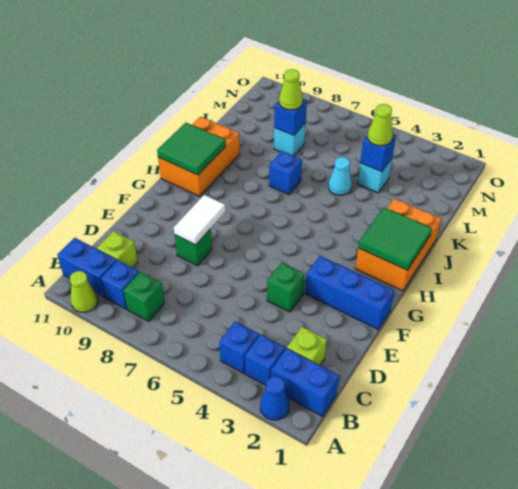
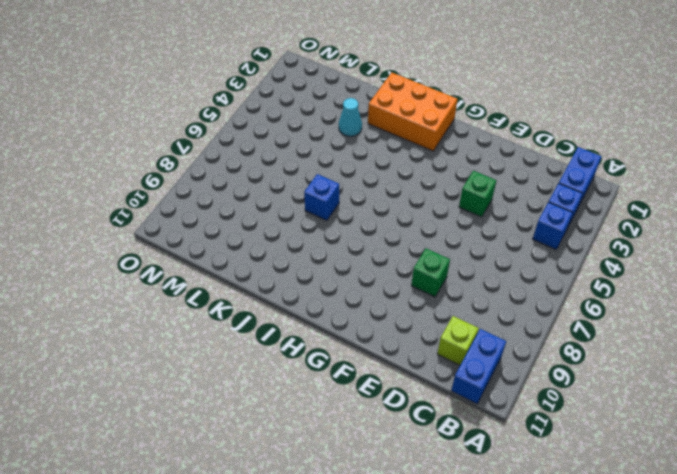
cyan 1x1 cone [339,98,362,136] -> cyan 1x1 cone moved to [328,157,352,196]
none -> blue 1x1 cone [260,376,290,420]
none -> lime 1x1 cone [70,271,98,312]
none -> green 1x1 brick [123,272,165,321]

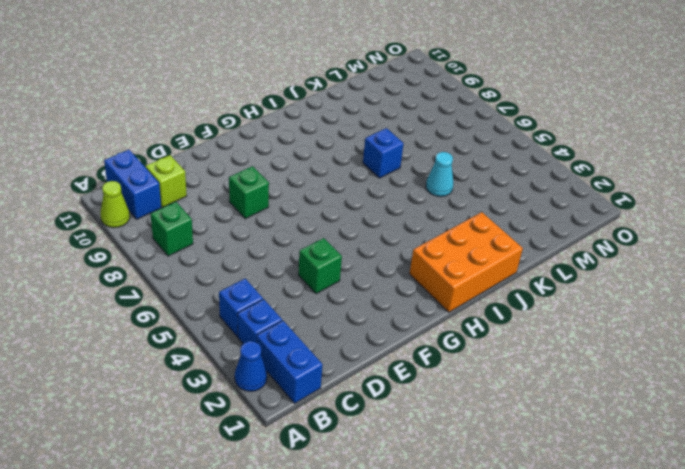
none -> blue 1x1 brick [101,260,139,309]
none -> lime 1x1 brick [287,327,327,365]
none -> blue 1x3 brick [305,256,394,329]

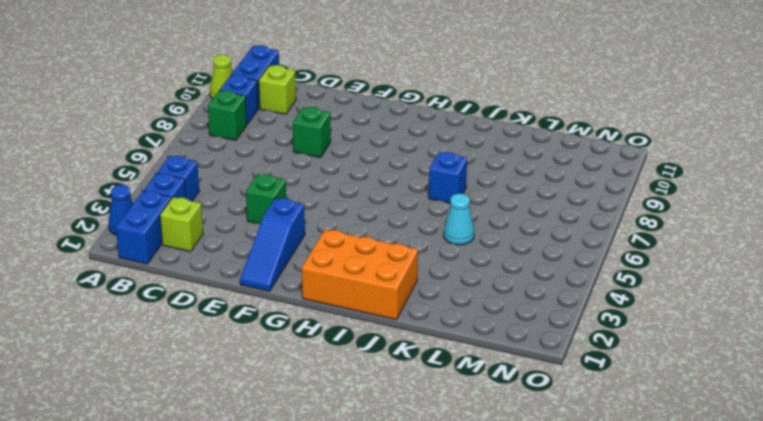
blue 1x3 slope [240,198,305,291] -> blue 1x3 brick [305,256,394,329]
none -> orange 2x3 brick [158,117,240,196]
none -> cyan 1x1 brick [357,159,392,193]
none -> cyan 1x1 brick [274,123,306,156]

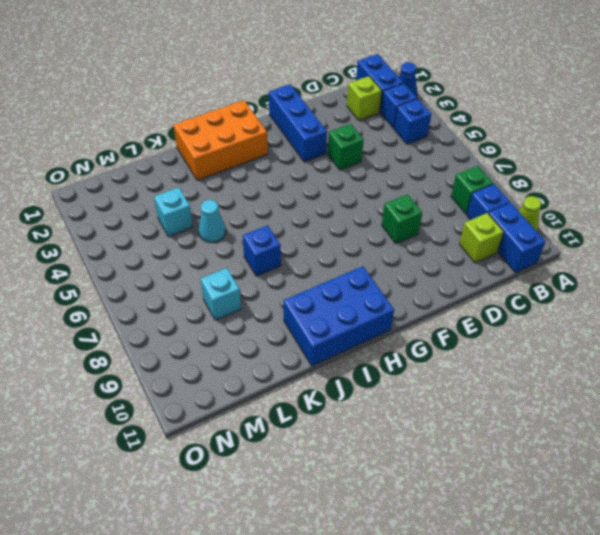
blue 2x3 brick [283,266,394,366] -> orange 2x3 brick [158,117,240,196]
none -> white 1x2 tile [174,195,226,245]
none -> green 2x2 tile [358,208,432,270]
none -> green 2x2 tile [157,123,226,175]

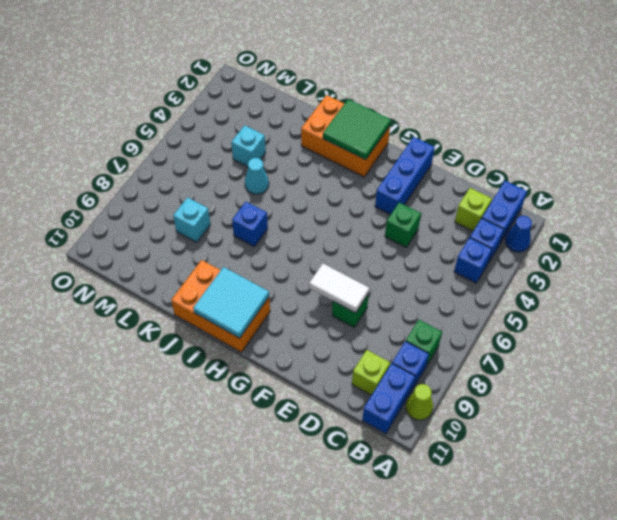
cyan 2x2 tile [193,267,269,338] -> green 2x2 tile [157,123,226,175]
none -> blue 1x1 brick [360,134,396,172]
none -> blue 1x1 brick [274,99,307,135]
none -> lime 1x1 cone [368,104,393,146]

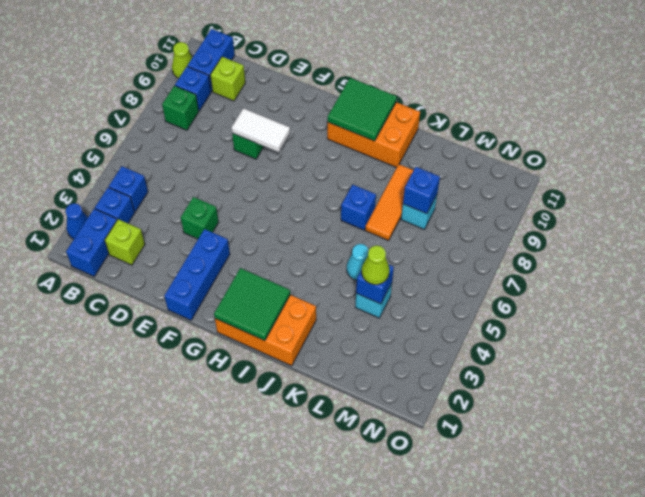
orange 1x3 tile [365,164,414,241] -> none
none -> lime 1x1 cone [279,69,303,110]

